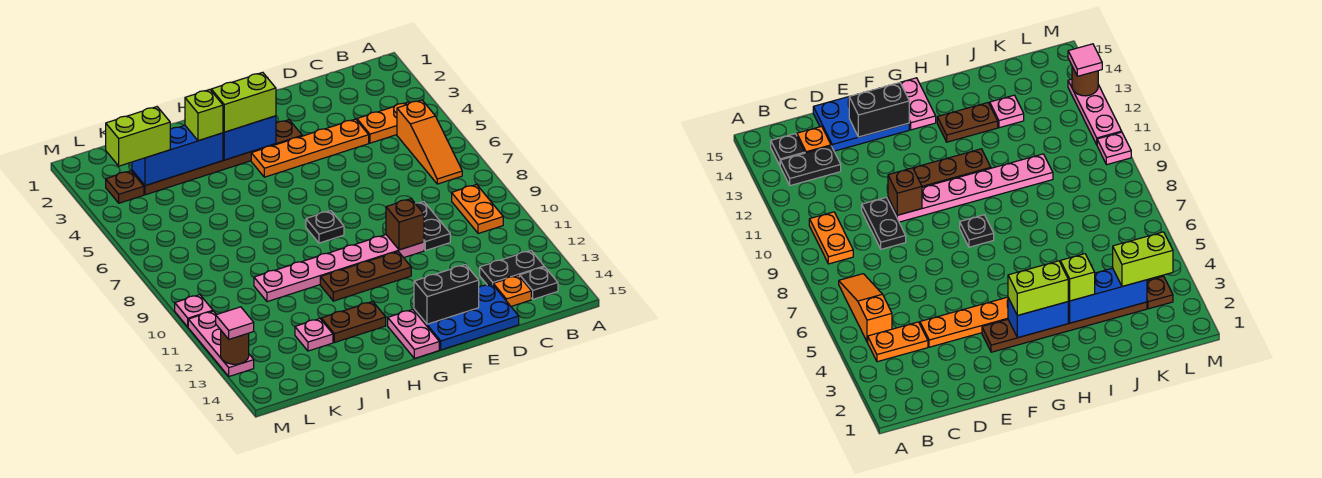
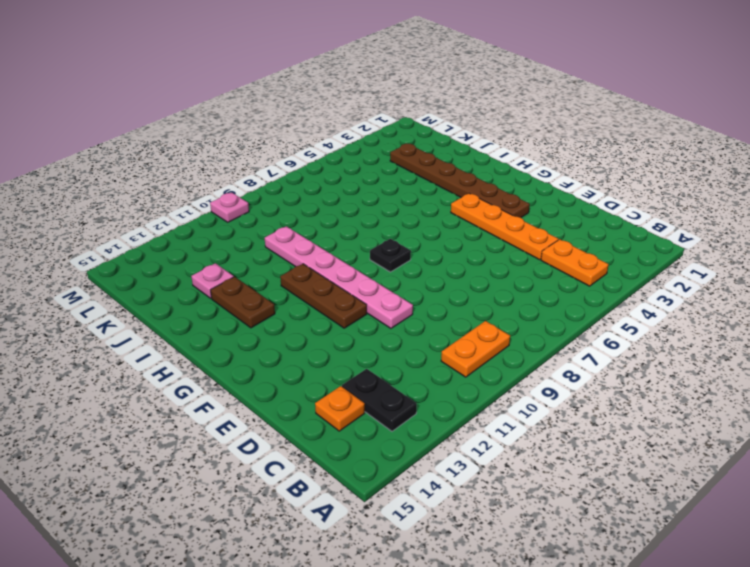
none -> orange 1x3 slope [397,100,462,184]
none -> black 1x1 plate [520,267,558,299]
none -> black 1x2 plate [415,202,450,251]

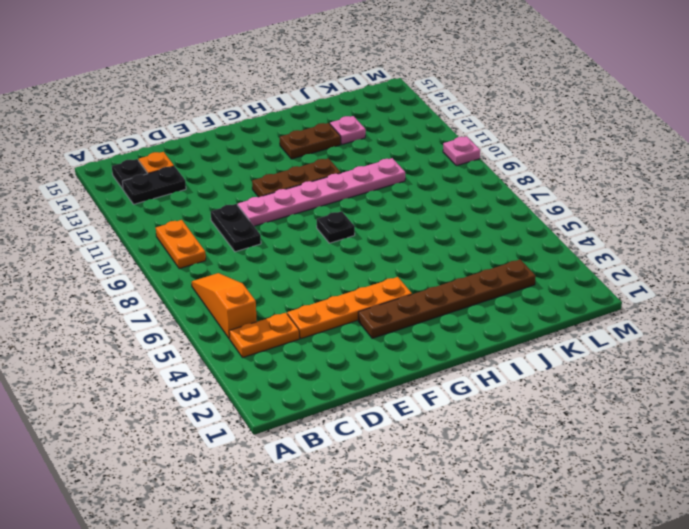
none -> blue 2x3 plate [414,284,519,350]
none -> pink 1x2 plate [388,309,439,358]
none -> brown 1x1 plate [106,171,144,203]

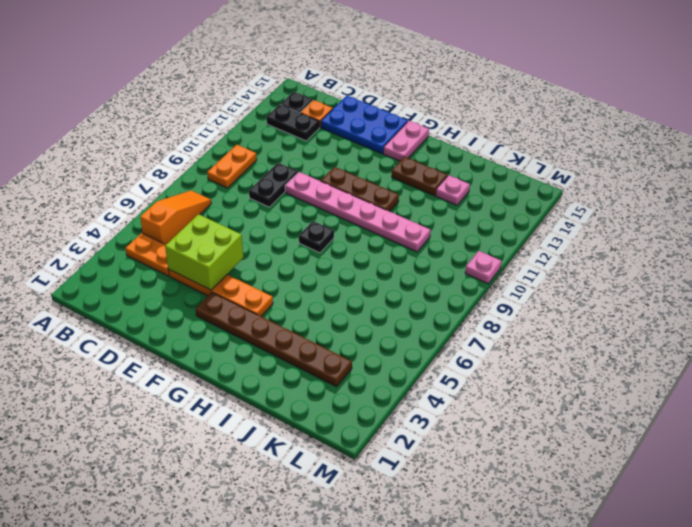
lime 2x2 brick [165,214,243,290] -> none
none -> brown 1x1 plate [106,171,144,203]
none -> pink 1x3 plate [188,311,254,376]
none -> brown 1x1 brick [386,199,424,250]

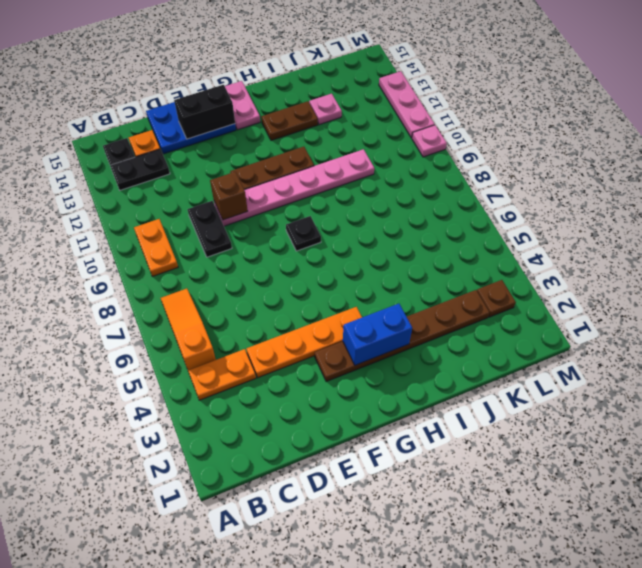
none -> blue 1x3 brick [132,125,223,186]
none -> brown 1x1 round brick [221,331,249,364]
none -> lime 1x2 brick [211,72,276,132]

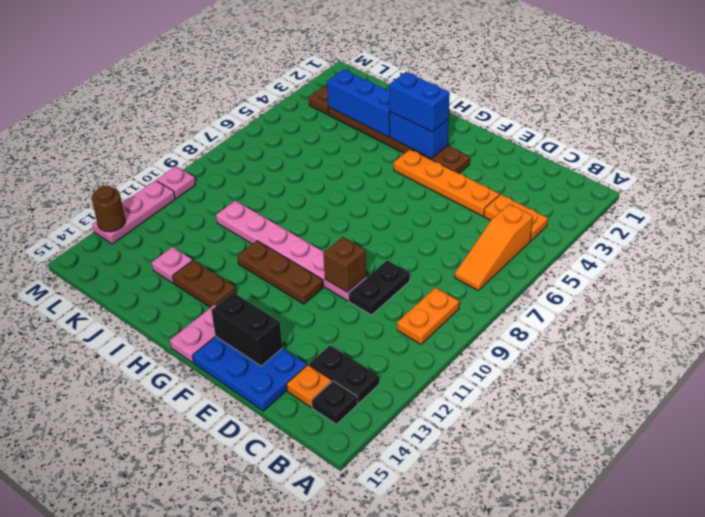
blue 1x2 brick [389,72,450,132] -> lime 1x2 brick [211,72,276,132]
none -> black 1x1 plate [306,211,344,243]
none -> lime 1x1 brick [185,90,223,141]
none -> lime 1x2 brick [106,107,170,166]

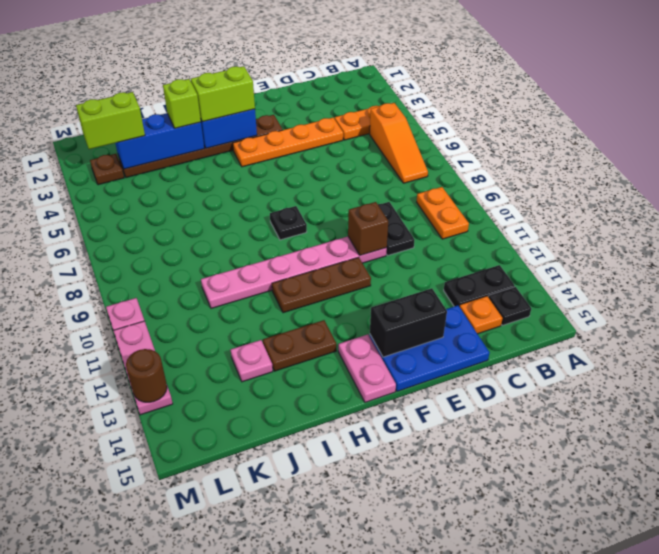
none -> pink 1x1 tile [216,307,254,339]

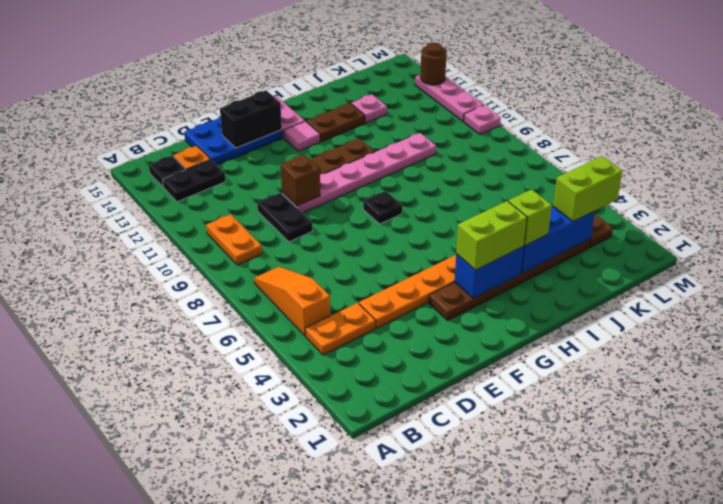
pink 1x1 tile [284,121,320,151] -> pink 1x1 tile moved to [216,307,254,339]

